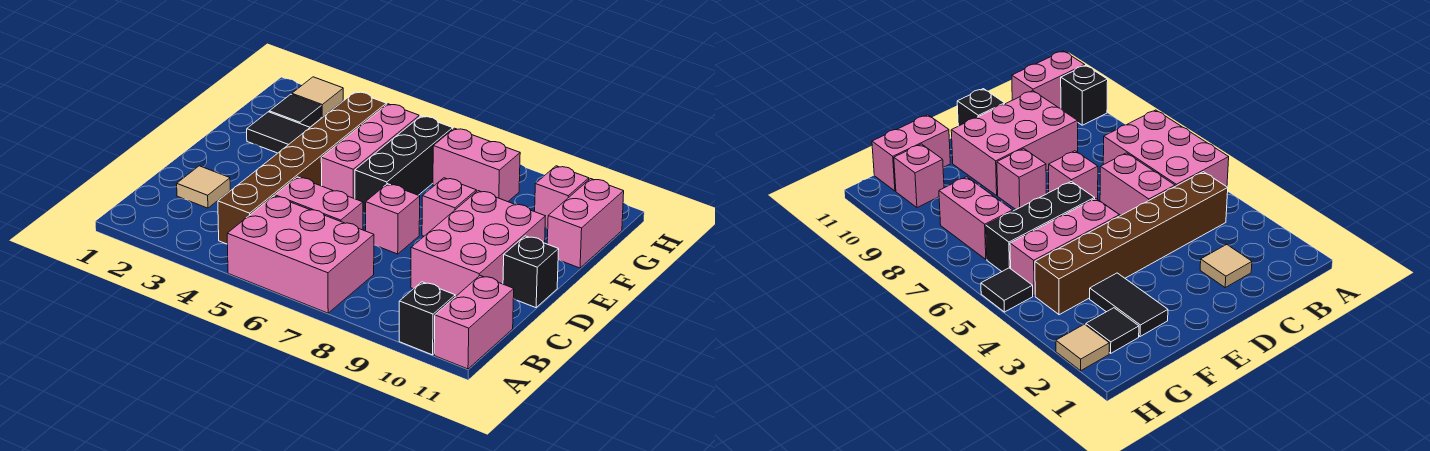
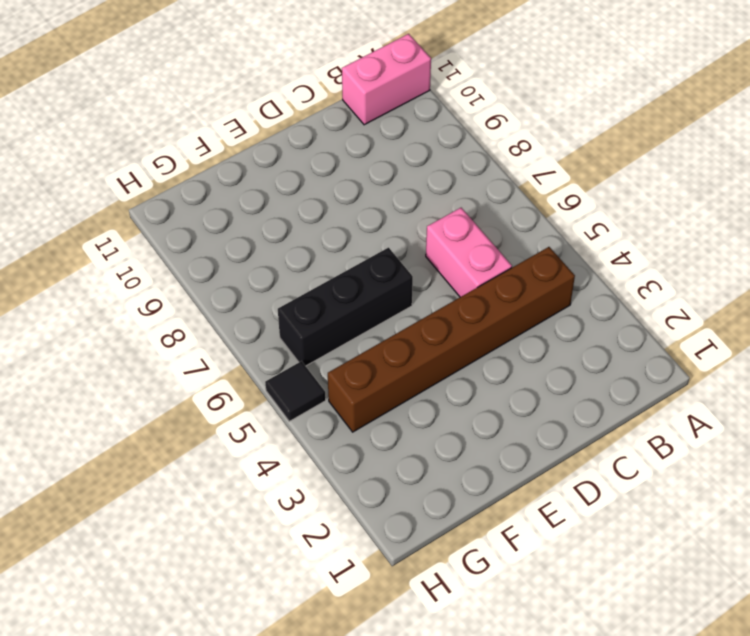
none -> pink 2x3 brick [227,196,374,313]
none -> black 1x1 brick [399,282,455,355]
none -> tan 1x1 tile [177,166,230,208]

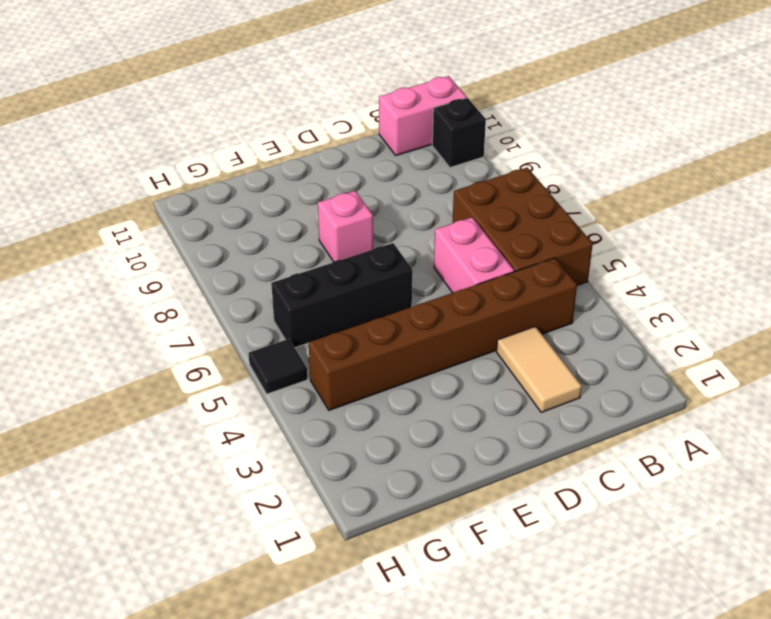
brown 2x3 brick [453,167,593,285] -> pink 2x3 brick [227,196,374,313]
tan 1x2 tile [497,327,582,412] -> tan 1x1 tile [177,166,230,208]
none -> pink 2x3 brick [411,191,545,297]
none -> pink 1x1 brick [366,184,420,254]
none -> black 1x1 brick [503,236,559,308]

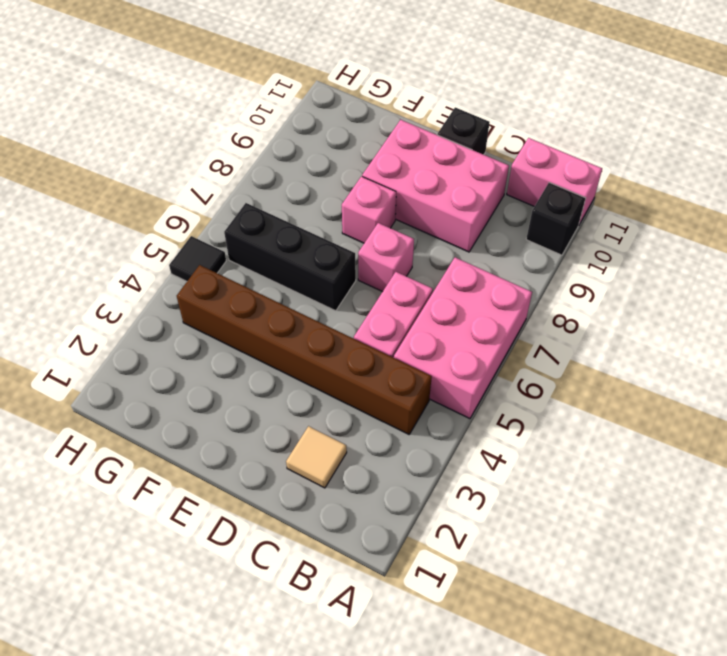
none -> pink 1x3 brick [321,104,419,199]
none -> black 1x2 tile [247,112,310,153]
none -> pink 1x2 brick [547,179,624,268]

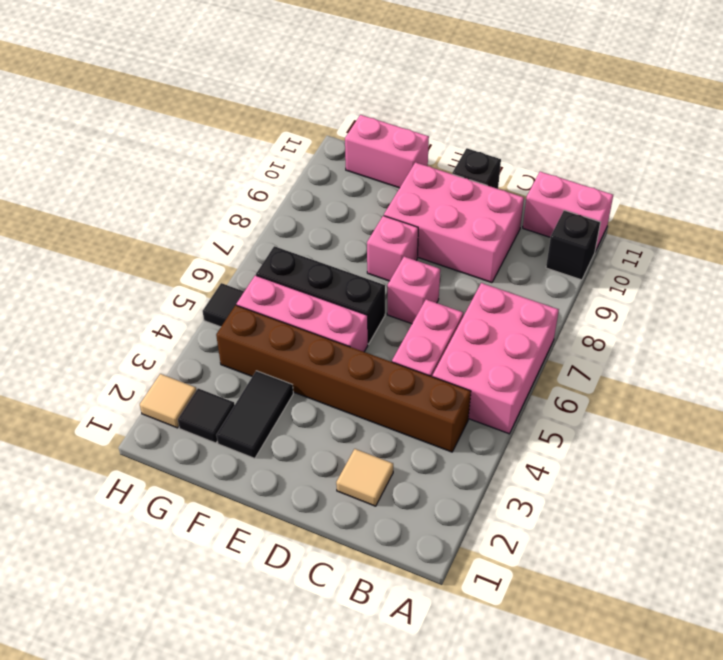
none -> pink 1x2 brick [433,128,520,202]
none -> pink 1x1 brick [535,166,589,228]

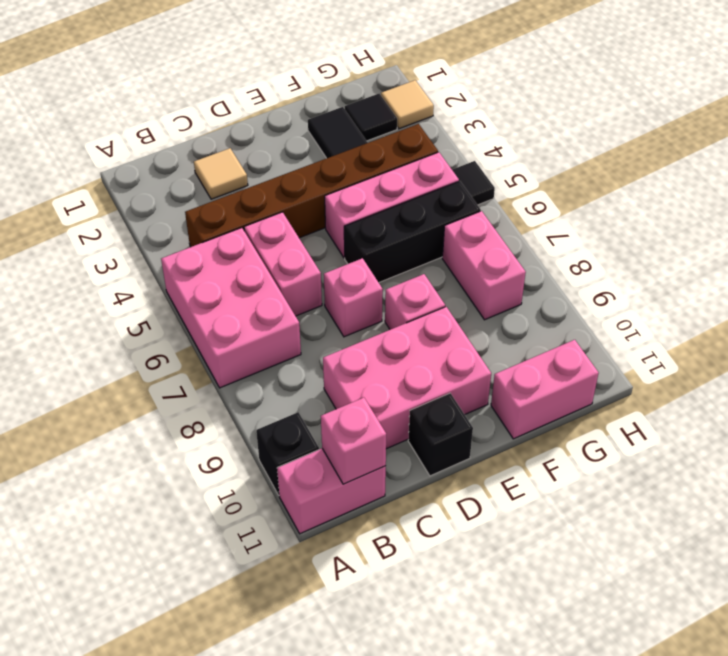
pink 1x1 brick [321,398,386,484] -> pink 1x1 brick moved to [535,166,589,228]

